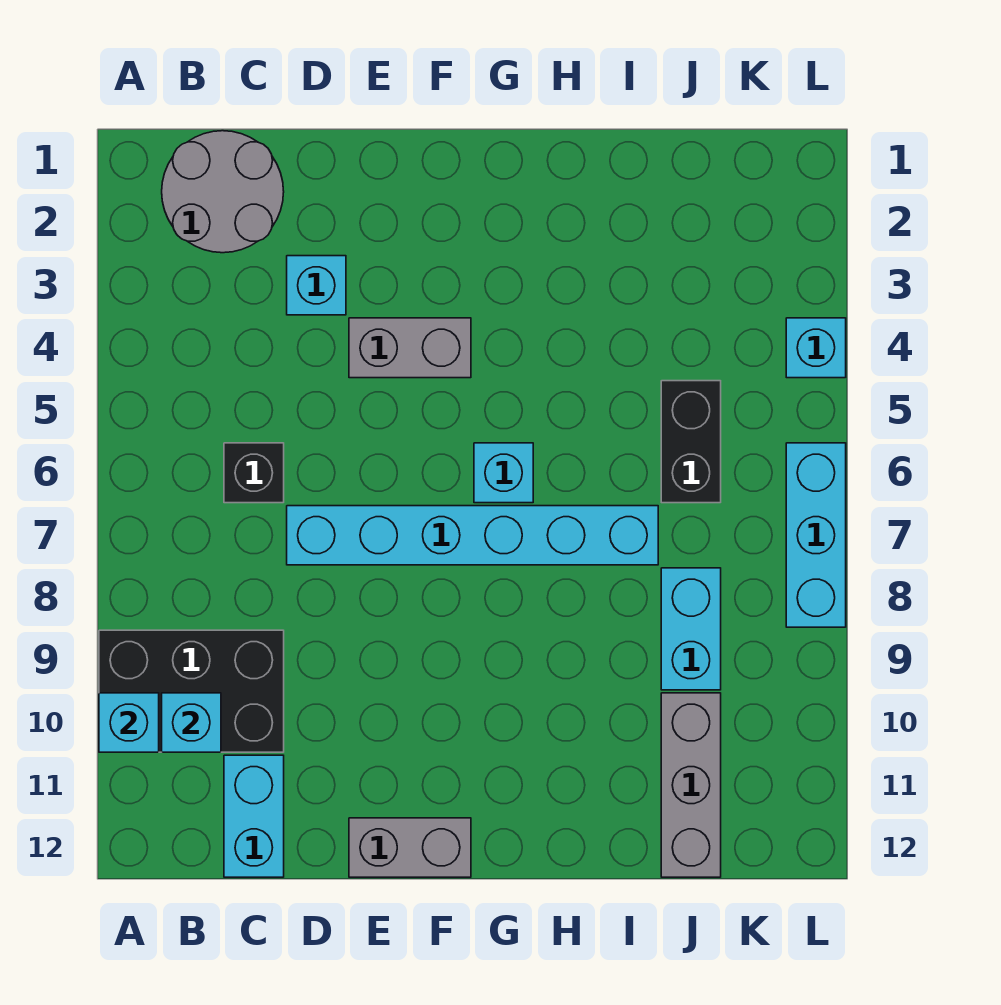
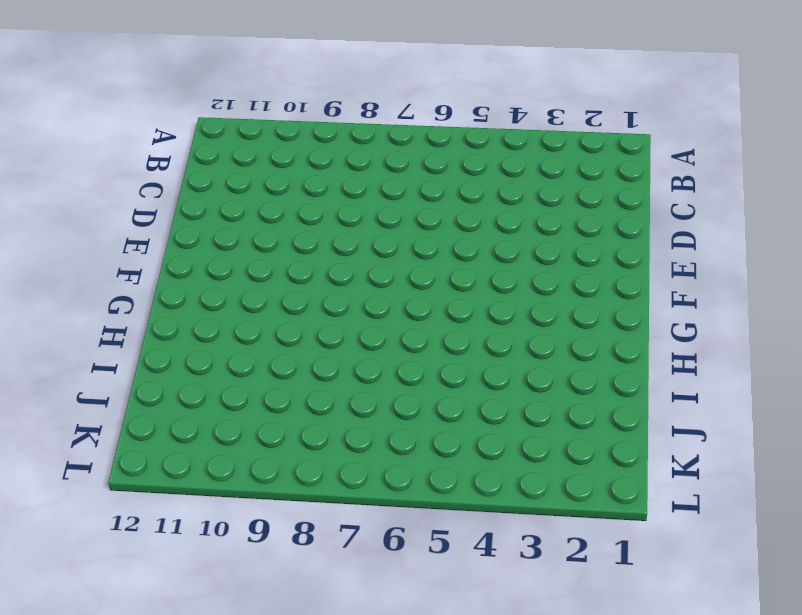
none -> black 2x3 brick [99,630,284,752]
none -> grey 2x2 round brick [162,131,284,253]
none -> black 1x1 brick [224,443,284,503]

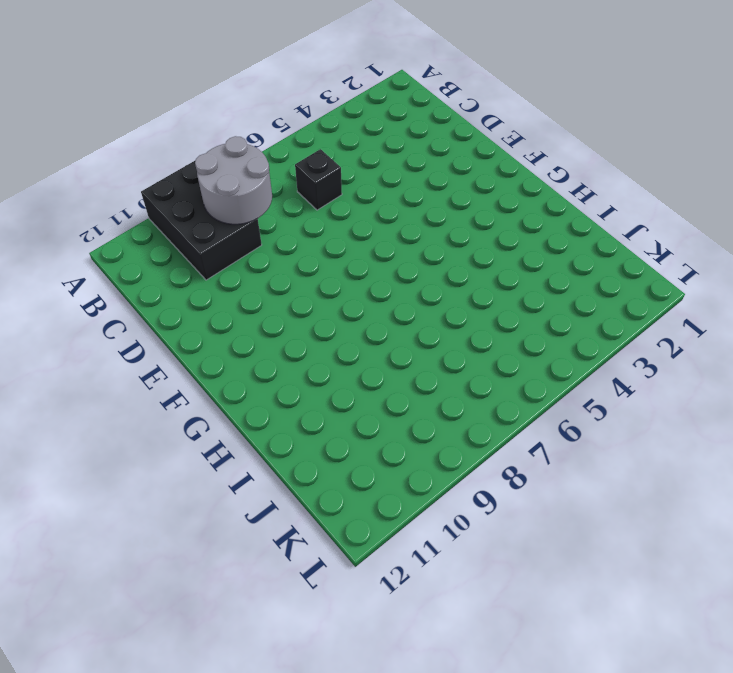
grey 2x2 round brick [195,136,272,224] -> grey 2x2 round brick moved to [162,131,284,253]
none -> cyan 1x2 brick [224,755,284,877]
none -> cyan 1x1 brick [287,256,346,315]
none -> cyan 1x6 brick [287,506,658,565]

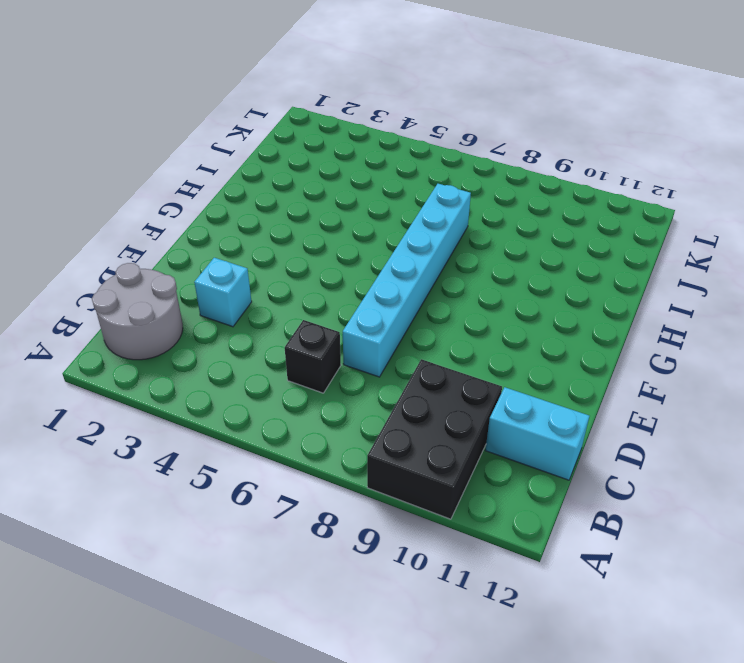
none -> grey 1x2 brick [349,318,471,378]
none -> grey 1x2 brick [349,818,471,877]
none -> cyan 1x1 brick [474,443,533,503]

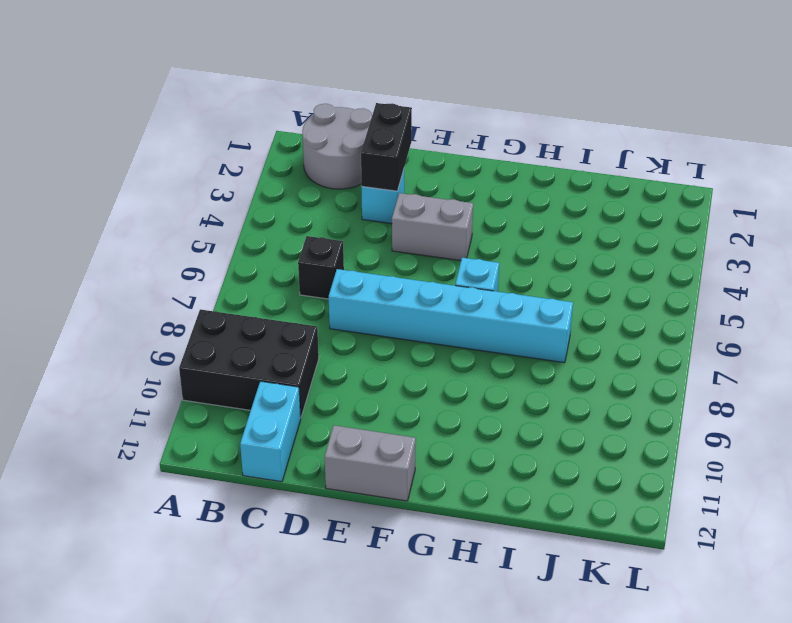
black 1x2 brick [361,103,412,191] -> black 1x2 brick moved to [661,381,721,503]
none -> cyan 1x2 brick [661,568,721,690]
none -> grey 1x3 brick [661,693,721,877]
none -> cyan 1x1 brick [786,318,846,378]

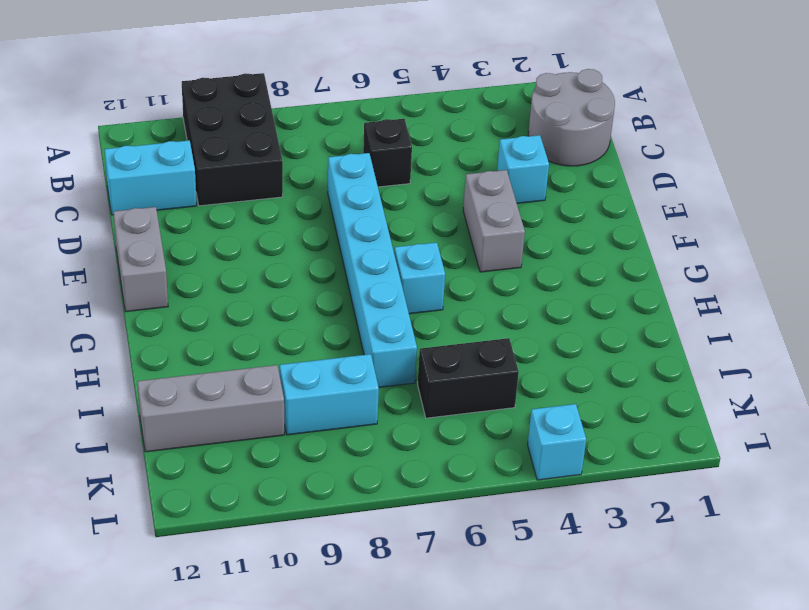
none -> cyan 1x3 brick [786,443,846,627]
none -> cyan 1x1 brick [99,693,159,752]
none -> cyan 1x1 brick [162,693,221,752]

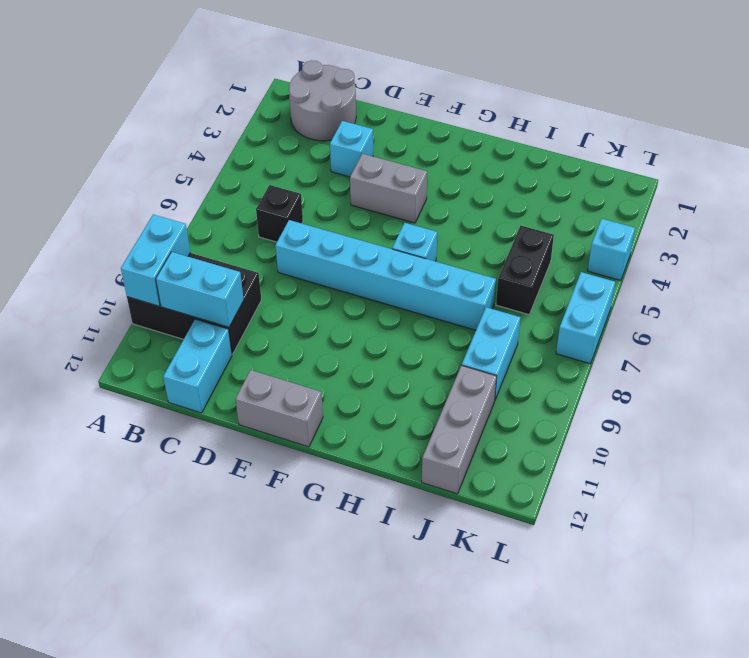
cyan 1x2 brick [121,214,190,306] -> cyan 1x1 brick [99,693,159,752]
cyan 1x2 brick [156,252,244,327] -> cyan 1x1 brick [162,693,221,752]
cyan 1x2 brick [556,272,615,364] -> cyan 1x3 brick [786,443,846,627]

